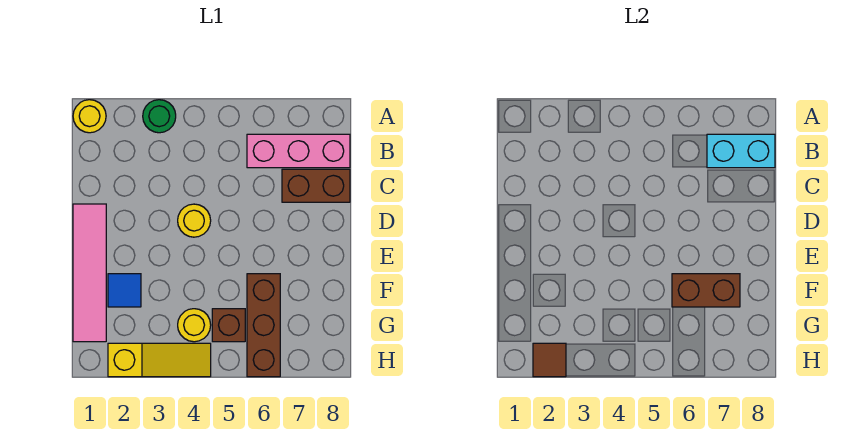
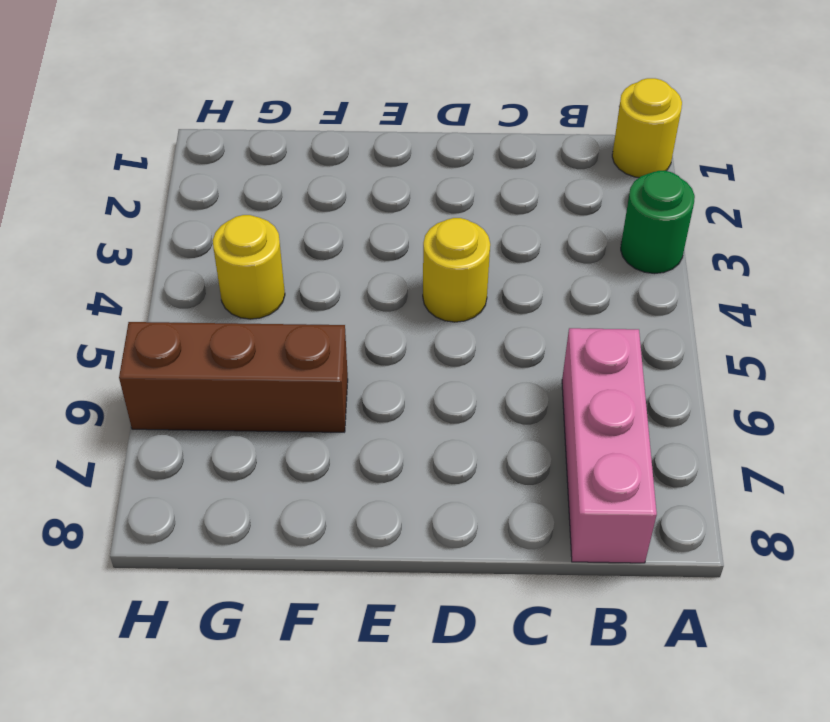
none -> brown 1x2 brick [282,169,350,202]
none -> pink 1x4 tile [73,204,106,342]
none -> blue 1x1 tile [108,274,141,307]

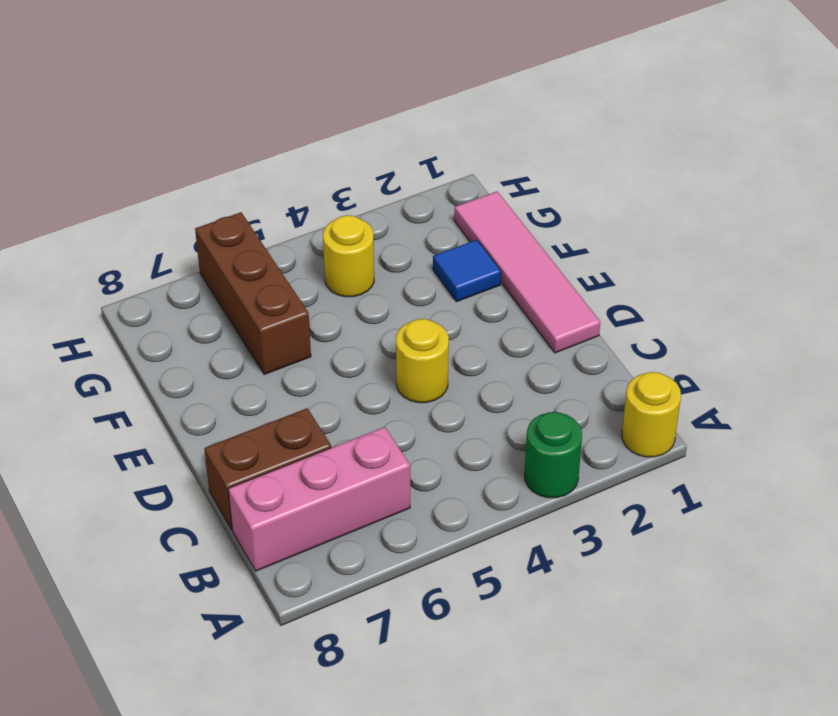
none -> brown 1x1 brick [212,309,245,342]
none -> yellow 1x3 slope [108,343,211,377]
none -> cyan 1x2 brick [707,134,775,168]

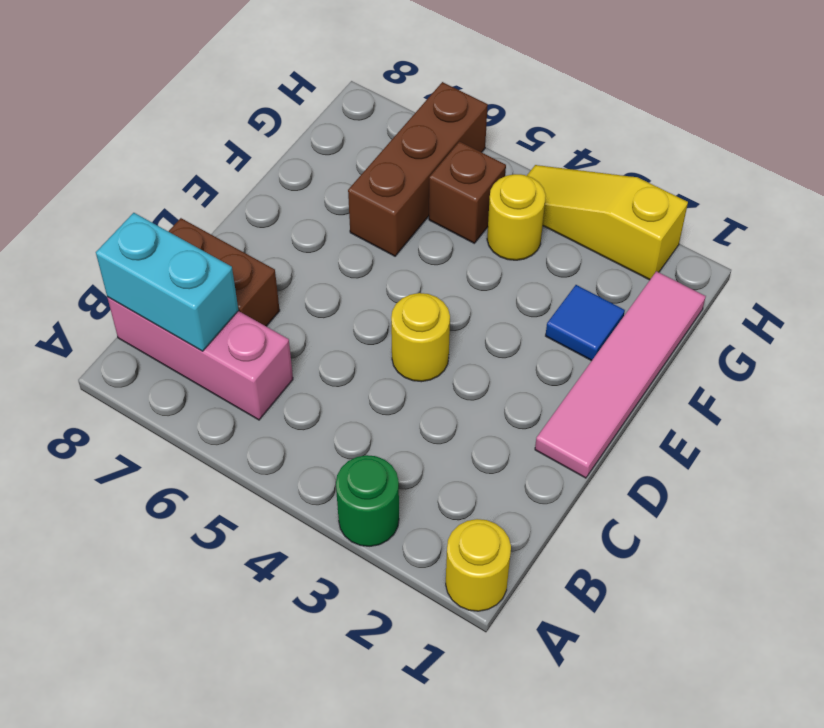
none -> brown 1x2 brick [672,274,740,307]
none -> brown 1x1 tile [533,343,566,377]

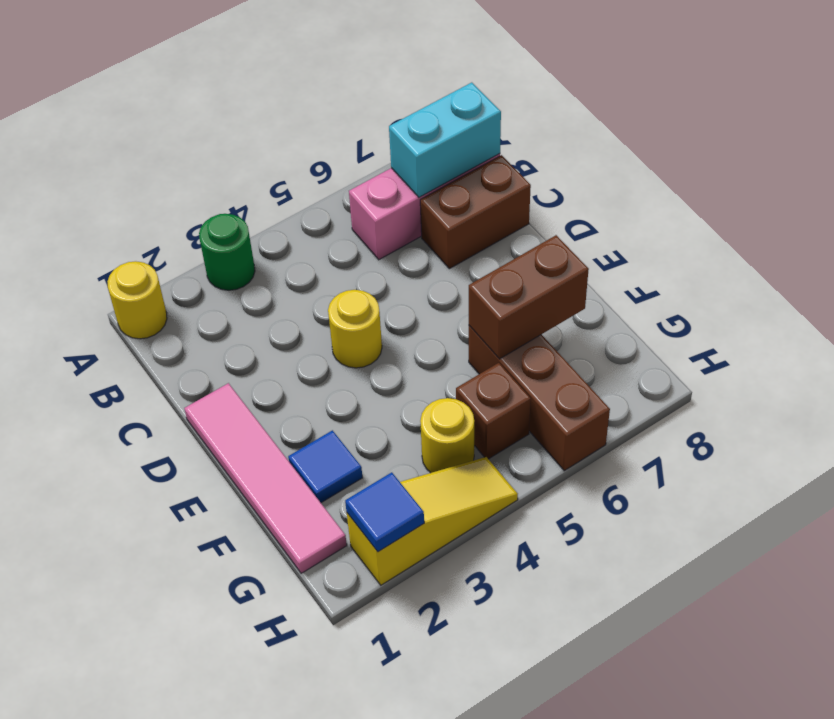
blue 1x1 tile [345,472,424,552] -> brown 1x1 tile [533,343,566,377]

